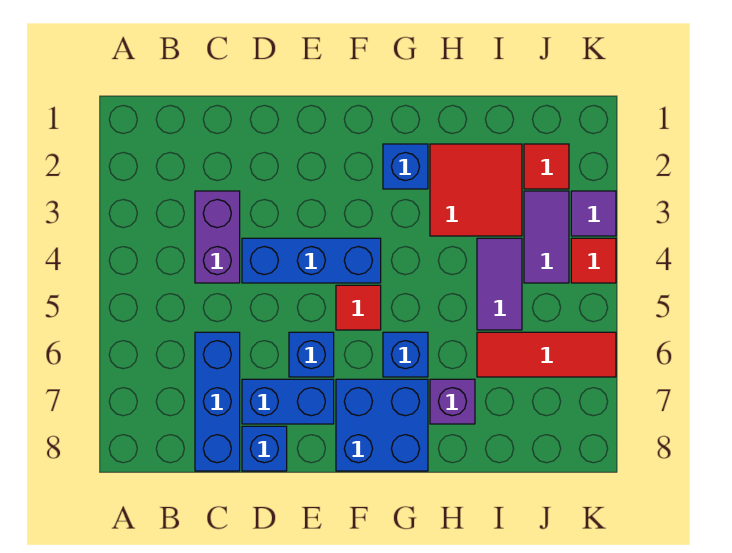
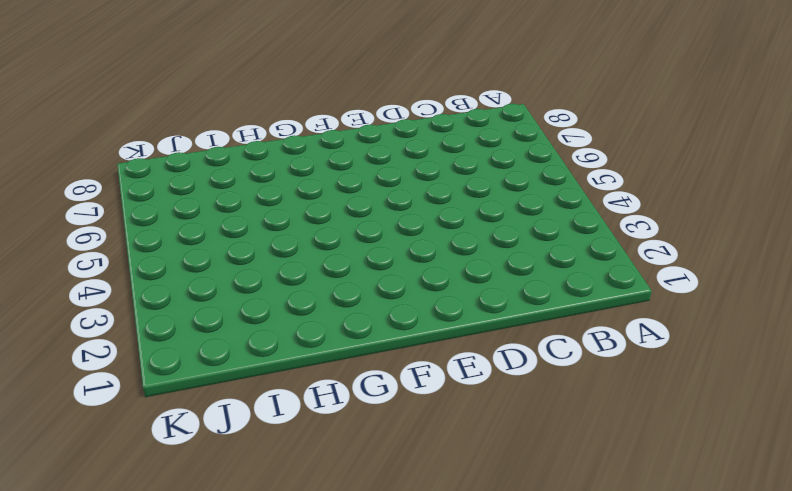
none -> purple 1x2 brick [195,191,240,283]
none -> blue 1x3 brick [195,332,240,471]
none -> blue 1x3 brick [242,238,381,283]

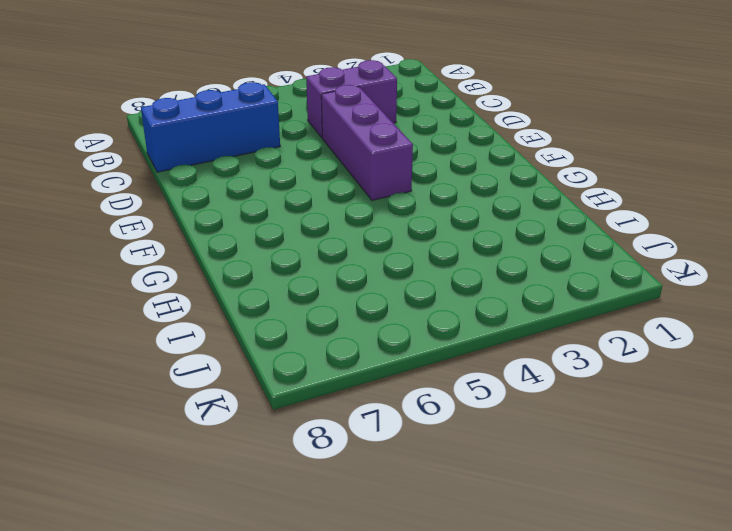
purple 1x3 brick [321,85,413,200] -> blue 1x3 brick [242,238,381,283]
none -> blue 1x2 brick [242,379,334,424]
none -> blue 1x1 brick [242,426,287,471]
none -> blue 1x1 brick [289,332,334,377]

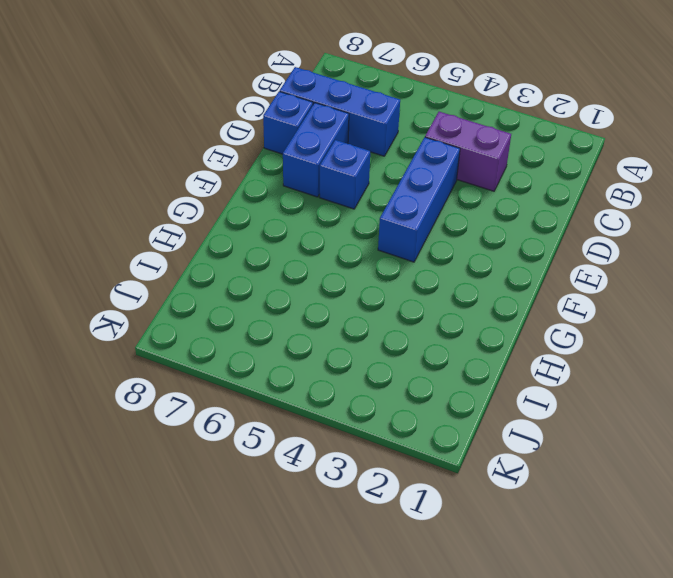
none -> red 1x1 tile [336,285,381,330]
none -> blue 2x2 brick [336,379,428,471]
none -> blue 1x1 brick [383,144,428,189]

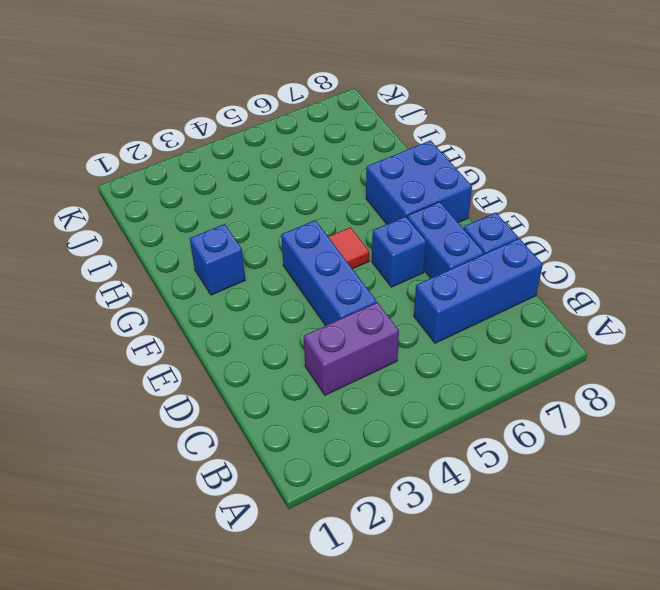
none -> blue 1x1 brick [383,332,428,377]
none -> red 2x2 tile [430,144,522,236]
none -> purple 1x1 brick [430,379,475,424]

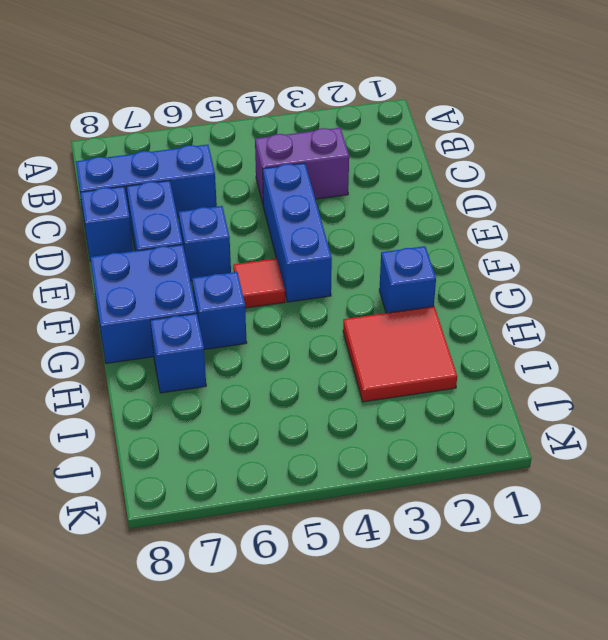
blue 1x1 brick [150,313,206,393] -> purple 1x1 brick [430,379,475,424]
none -> purple 1x2 tile [477,238,522,330]
none -> red 1x3 tile [477,332,616,377]
none -> red 1x1 tile [524,144,569,189]

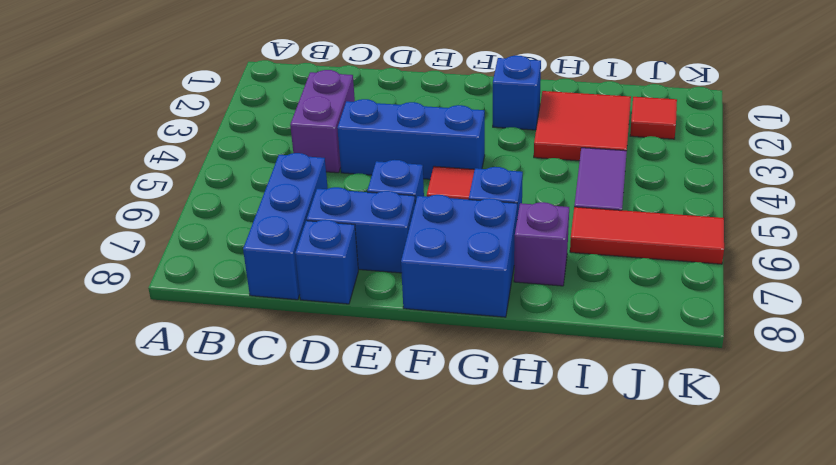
none -> purple 1x2 tile [524,191,569,283]
none -> purple 1x1 tile [571,191,616,236]
none -> red 1x1 tile [571,238,616,283]

